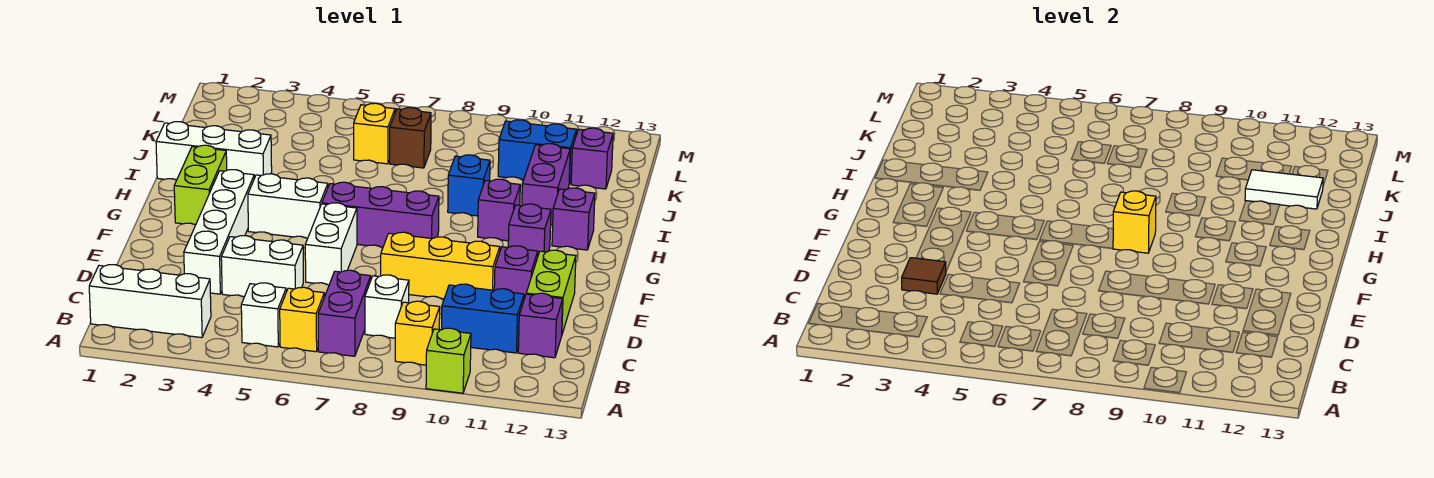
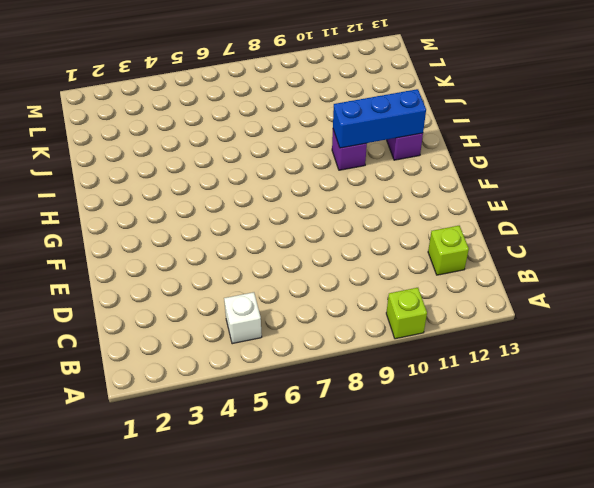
lime 1x1 brick [428,226,469,275] -> purple 1x1 brick [518,293,563,358]
blue 1x3 brick [333,89,426,148] -> none
none -> white 1x3 brick [89,265,211,338]
none -> yellow 1x1 brick [280,287,324,352]
none -> purple 1x2 brick [318,270,371,356]
none -> yellow 1x1 brick [395,301,440,365]

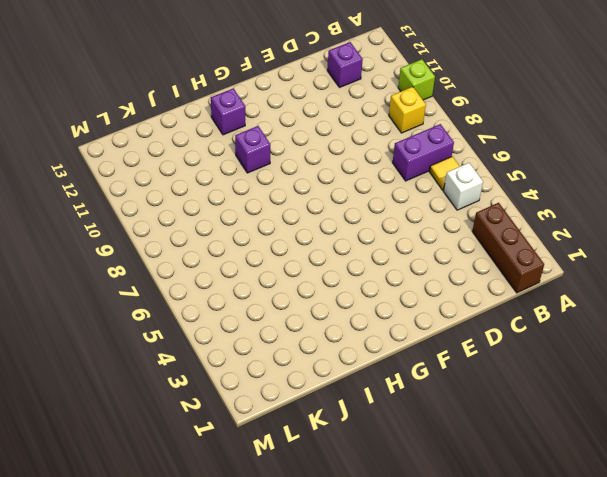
brown 1x3 brick [472,203,544,293] -> white 1x3 brick [89,265,211,338]
yellow 1x1 tile [430,156,460,190] -> yellow 1x1 brick [280,287,324,352]
none -> white 1x1 brick [365,275,409,338]
none -> blue 1x2 brick [442,284,524,353]
none -> white 1x4 brick [184,170,254,294]
none -> white 1x2 brick [221,236,303,297]

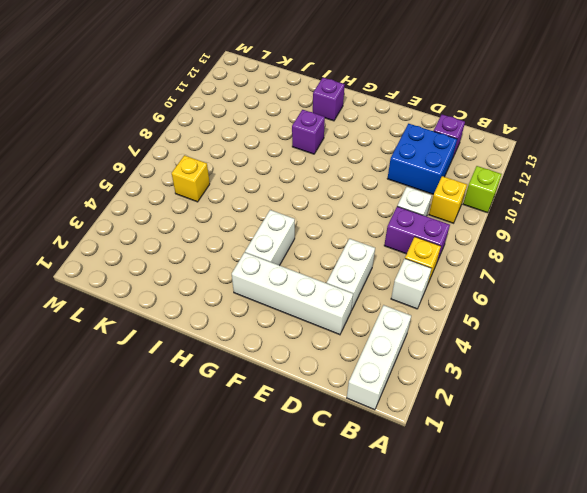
blue 2x2 brick [387,124,457,195] -> blue 1x2 brick [442,284,524,353]
none -> lime 1x2 brick [526,250,576,333]
none -> white 1x2 brick [305,203,357,285]
none -> yellow 1x3 brick [381,232,500,299]
none -> purple 1x1 brick [494,246,538,299]

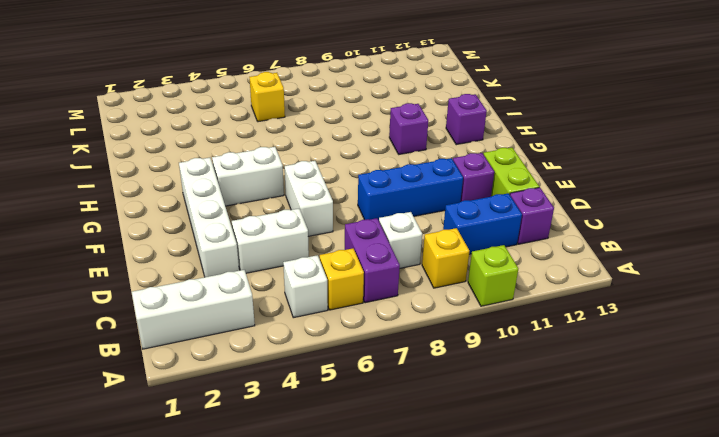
blue 1x3 brick [358,158,463,220] -> yellow 1x3 brick [381,232,500,299]
none -> lime 1x2 brick [174,145,227,225]
none -> purple 1x3 brick [322,182,439,247]
none -> purple 1x1 brick [508,204,551,255]
none -> white 1x3 brick [156,122,272,180]

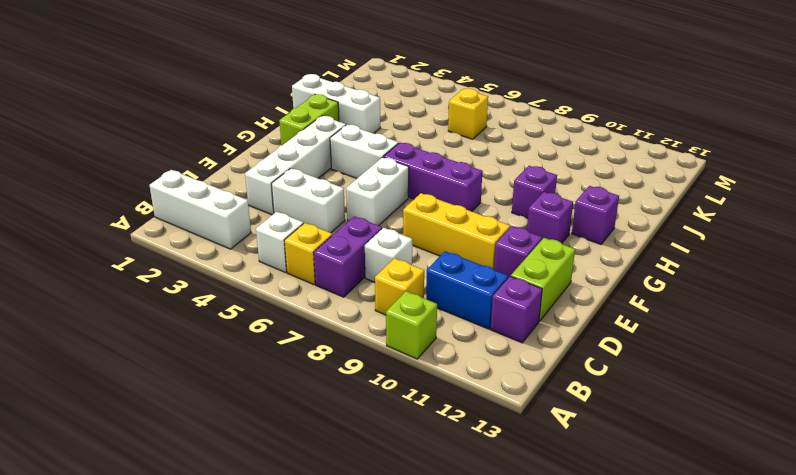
none -> blue 1x1 brick [448,155,490,216]
none -> purple 1x2 brick [522,144,570,225]
none -> brown 1x1 brick [390,108,431,168]
none -> blue 1x2 brick [498,120,577,184]

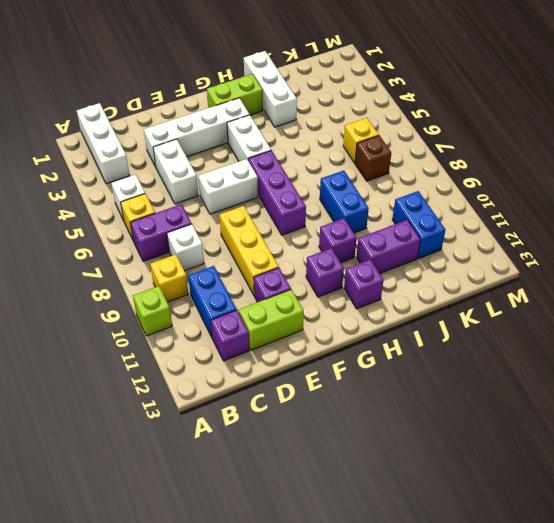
blue 1x2 brick [320,170,369,233] -> blue 1x1 brick [448,155,490,216]
none -> purple 1x1 brick [571,128,613,189]
none -> brown 1x1 tile [902,258,946,294]
none -> yellow 1x1 brick [1113,191,1156,253]
none -> white 1x2 tile [1245,170,1323,209]

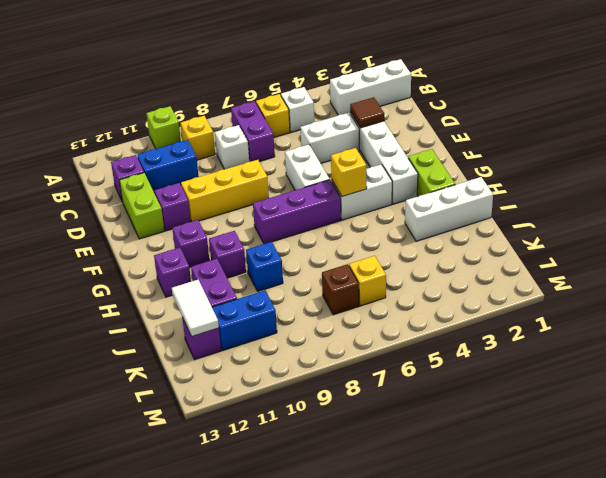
yellow 1x1 brick [331,148,367,196] -> yellow 1x1 brick moved to [1113,191,1156,253]
white 1x2 tile [172,280,219,336] -> white 1x2 tile turned to [1245,170,1323,209]

